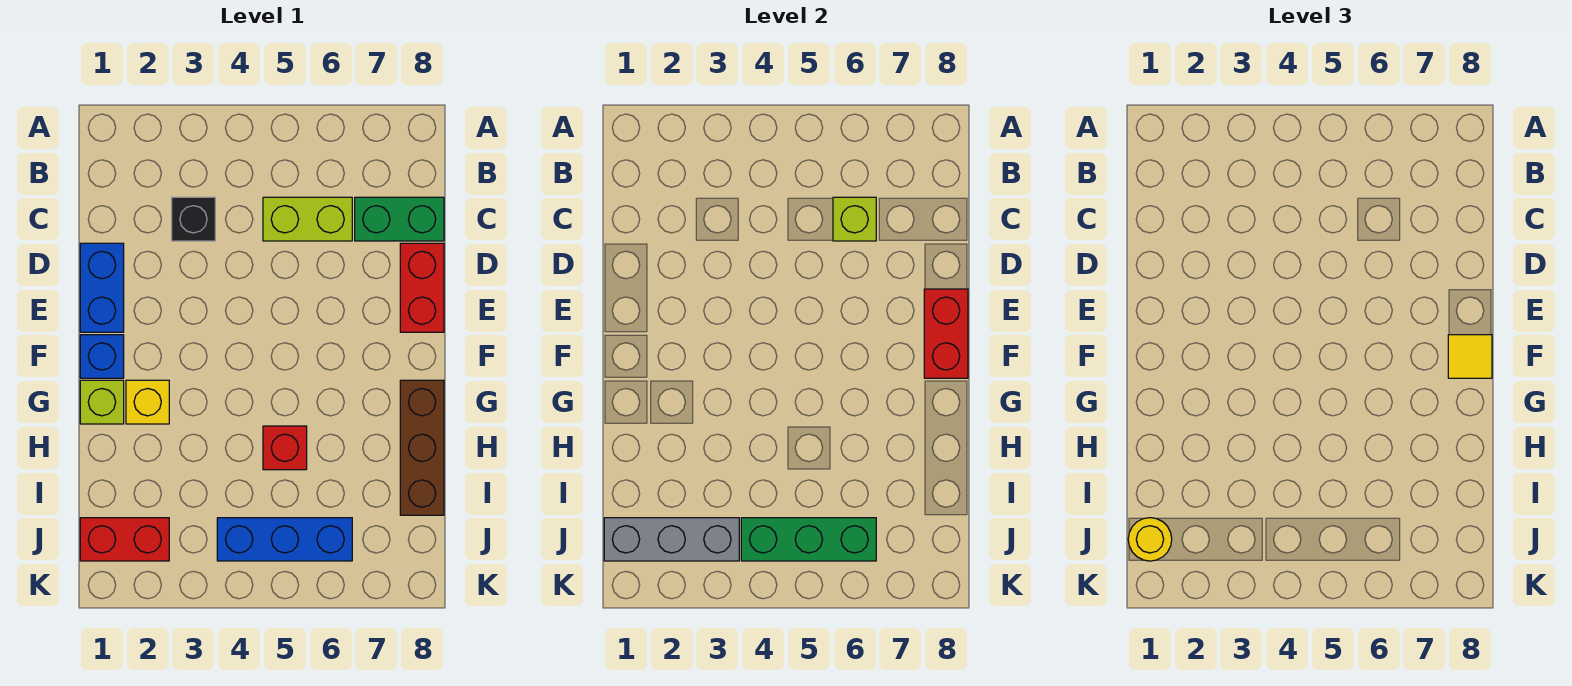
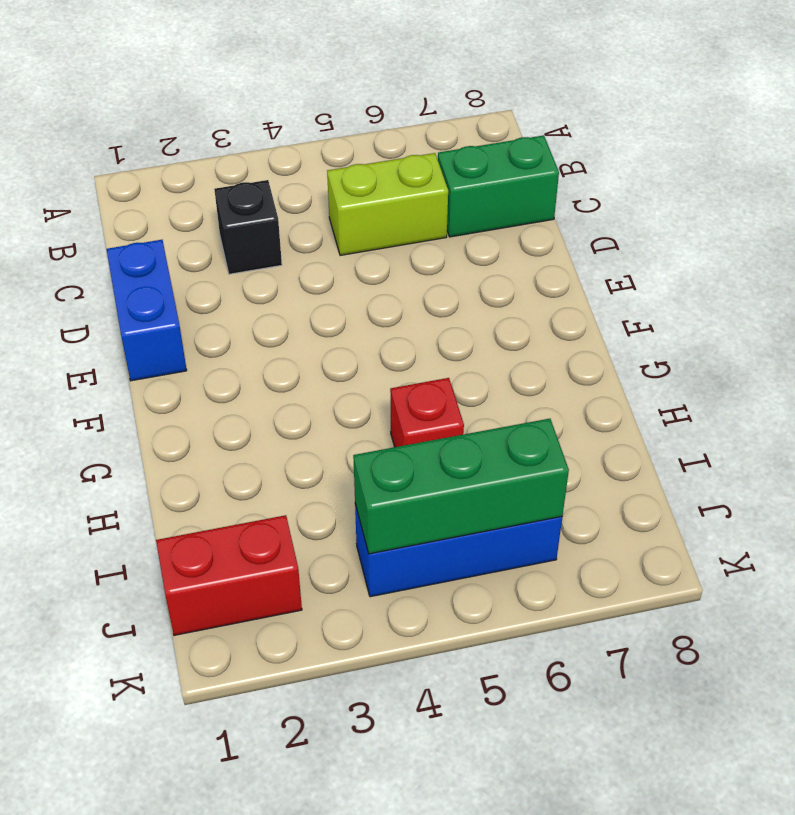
none -> red 1x2 brick [400,243,444,332]
none -> blue 1x1 brick [80,335,124,378]
none -> lime 1x1 brick [80,380,124,424]

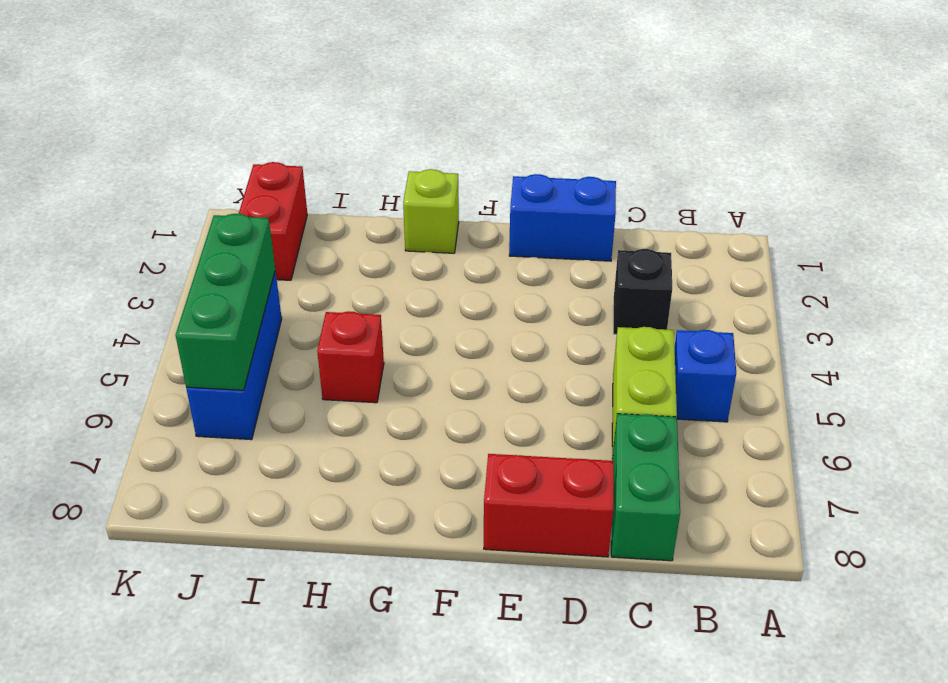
blue 1x1 brick [675,330,736,422] -> blue 1x1 brick moved to [80,335,124,378]
none -> yellow 1x1 brick [126,380,169,424]
none -> brown 1x3 brick [400,380,444,515]
none -> lime 1x1 brick [833,197,876,241]

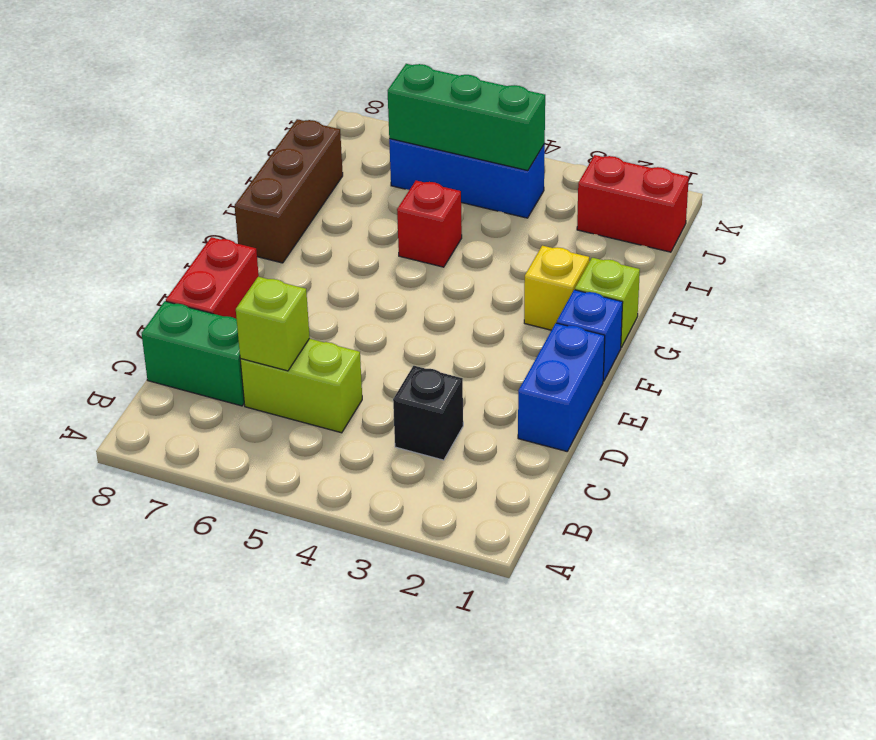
none -> red 1x2 brick [924,289,968,378]
none -> grey 1x3 brick [604,518,739,561]
none -> yellow 1x1 tile [1448,335,1492,378]

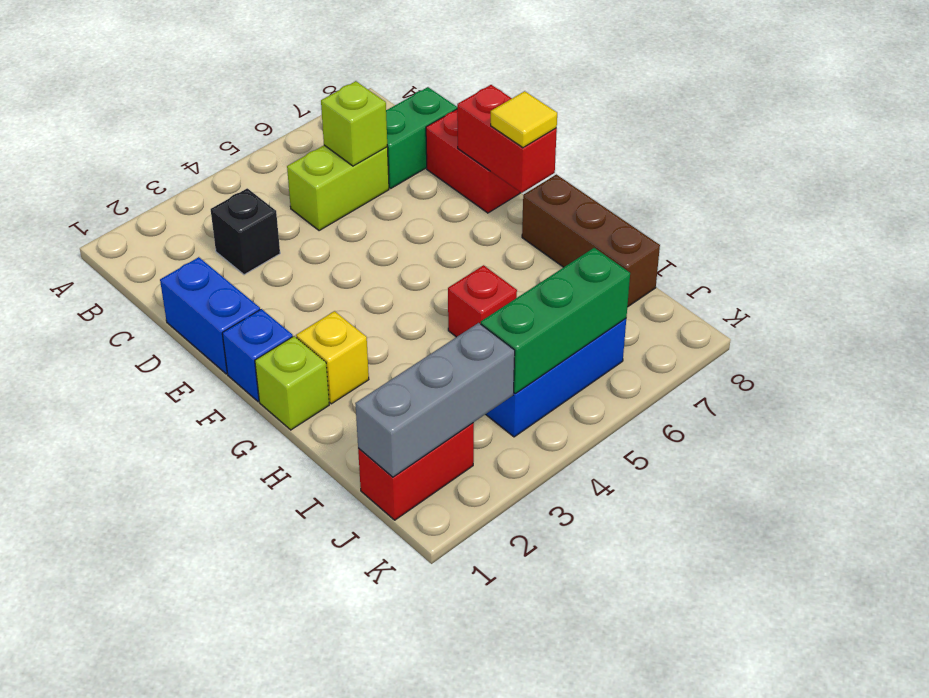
none -> yellow 1x1 round brick [1128,518,1172,561]

